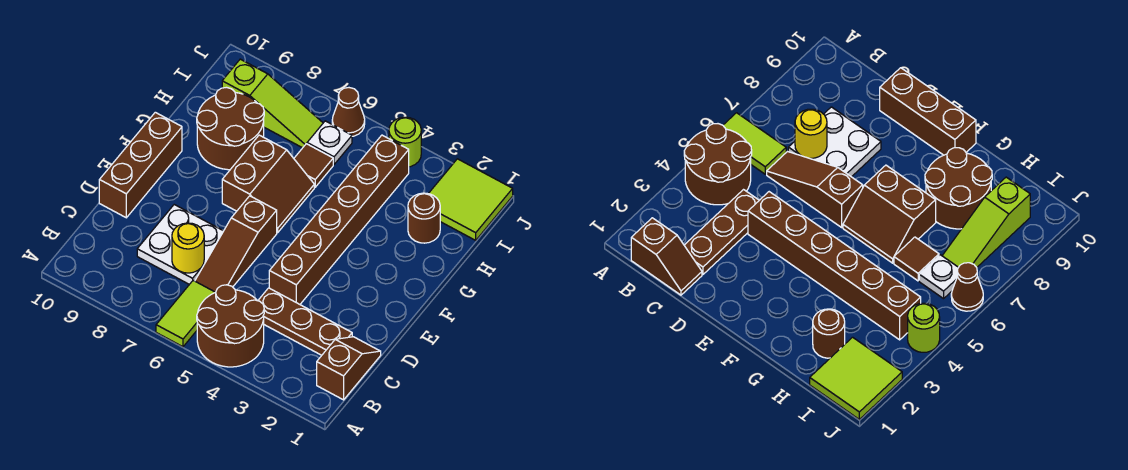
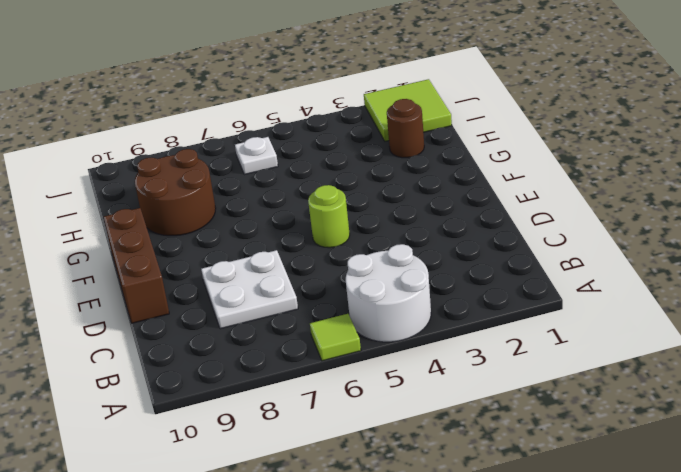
white 2x2 round brick [346,244,431,342] -> brown 2x2 round brick [197,285,264,367]
lime 1x1 tile [310,314,361,361] -> lime 1x2 tile [156,280,216,347]
lime 1x1 round brick [308,185,350,248] -> lime 1x1 round brick moved to [389,117,421,167]
none -> brown 1x2 slope [317,337,381,400]
none -> brown 1x3 plate [258,288,352,355]
none -> brown 1x3 slope [195,196,277,292]

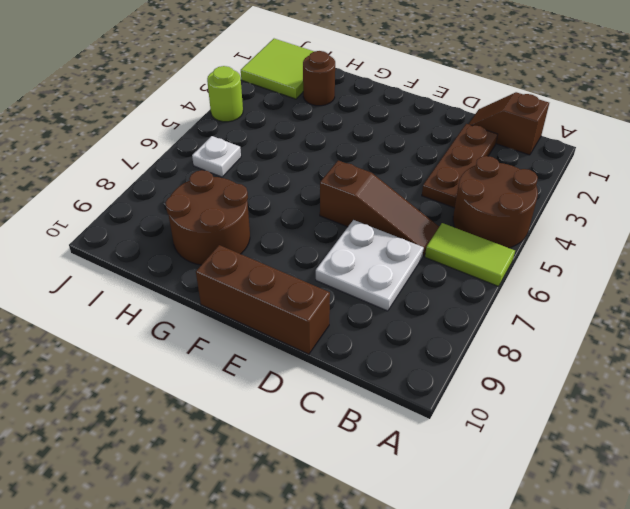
none -> brown 1x6 brick [269,135,409,304]
none -> brown 2x2 slope [222,135,314,233]
none -> brown 1x1 tile [294,144,333,187]

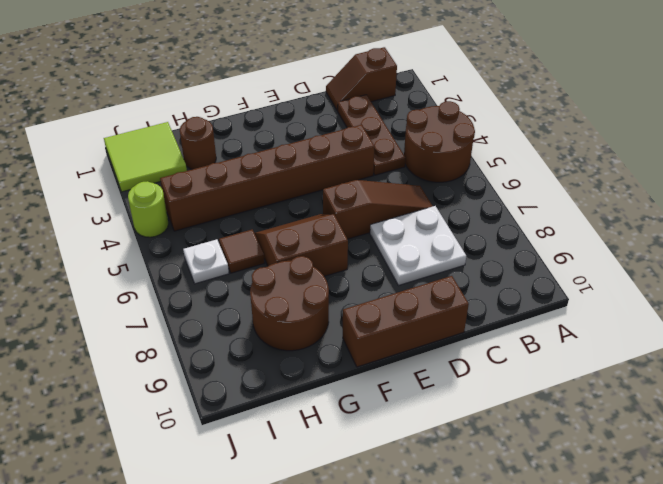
none -> lime 1x2 tile [156,280,216,347]
none -> lime 1x3 slope [222,59,323,148]
none -> brown 1x1 cone [332,88,365,136]

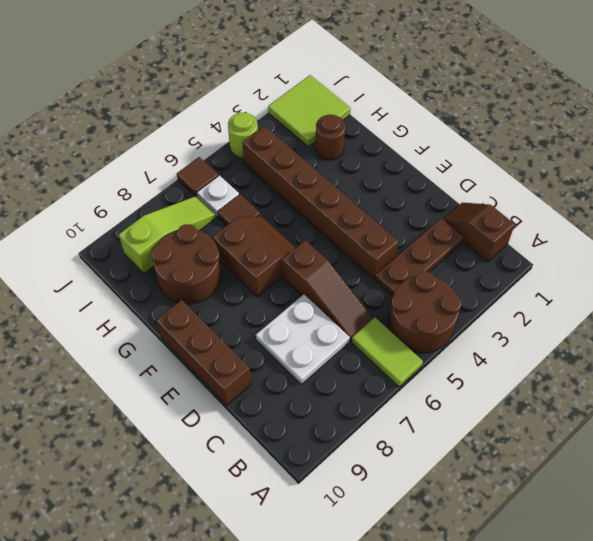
brown 1x1 tile [177,157,218,196] -> brown 1x1 cone [332,88,365,136]
none -> yellow 1x1 round brick [172,223,204,273]

